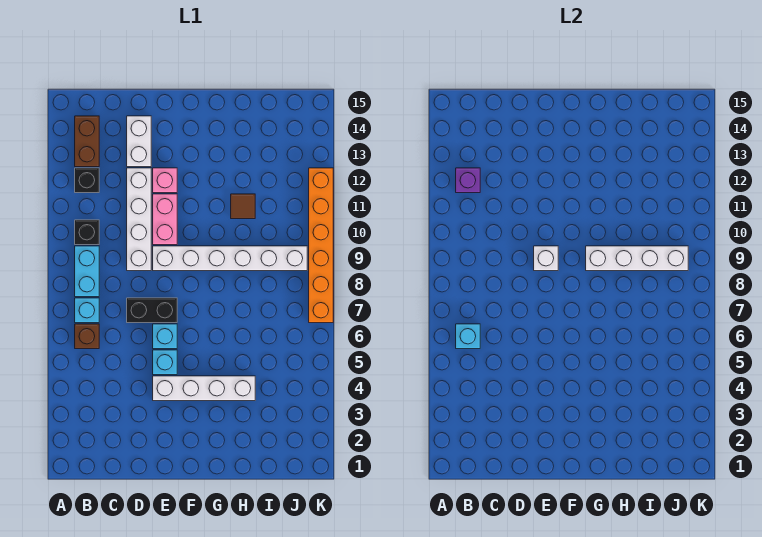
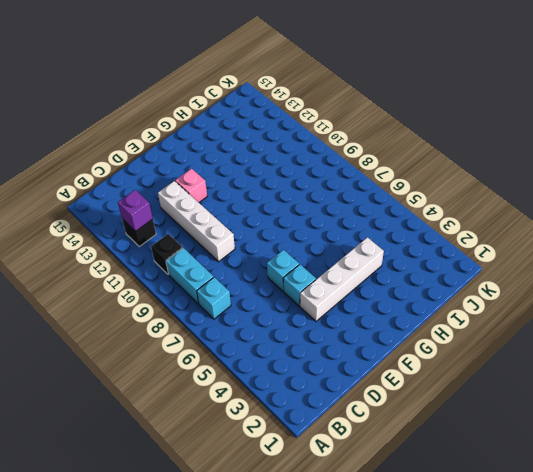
none -> brown 1x1 brick [75,324,99,349]
none -> brown 1x2 brick [75,116,99,167]
none -> black 1x2 brick [127,298,177,323]

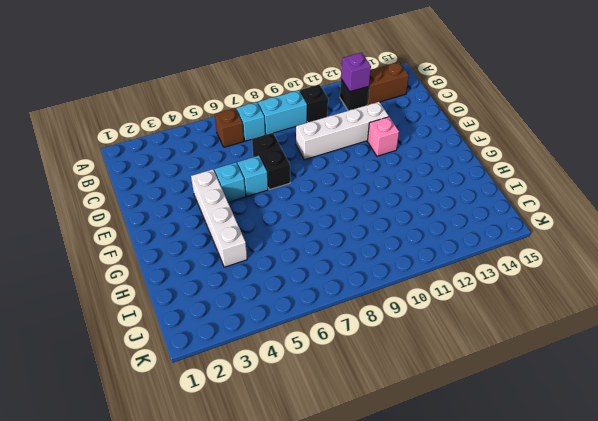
none -> white 1x2 brick [127,116,151,167]
none -> white 1x6 brick [153,246,307,271]
none -> pink 1x2 brick [153,194,177,245]

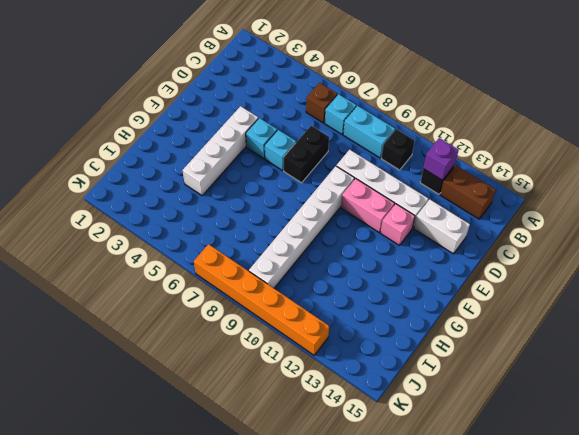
none -> brown 1x1 tile [231,194,255,219]
none -> cyan 1x1 brick [456,324,480,349]
none -> white 1x1 brick [534,246,558,271]

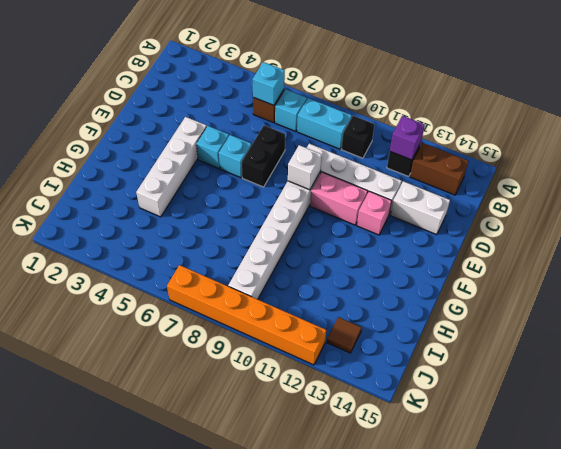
brown 1x1 tile [327,317,362,353] -> brown 1x1 tile moved to [231,194,255,219]
none -> white 1x4 brick [586,246,688,271]

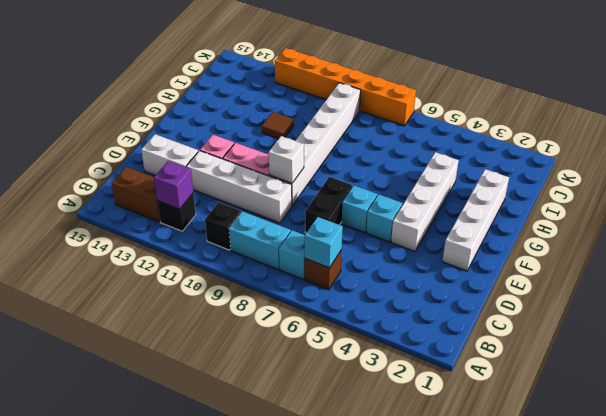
white 1x4 brick [442,169,509,271] -> white 1x4 brick moved to [586,246,688,271]

